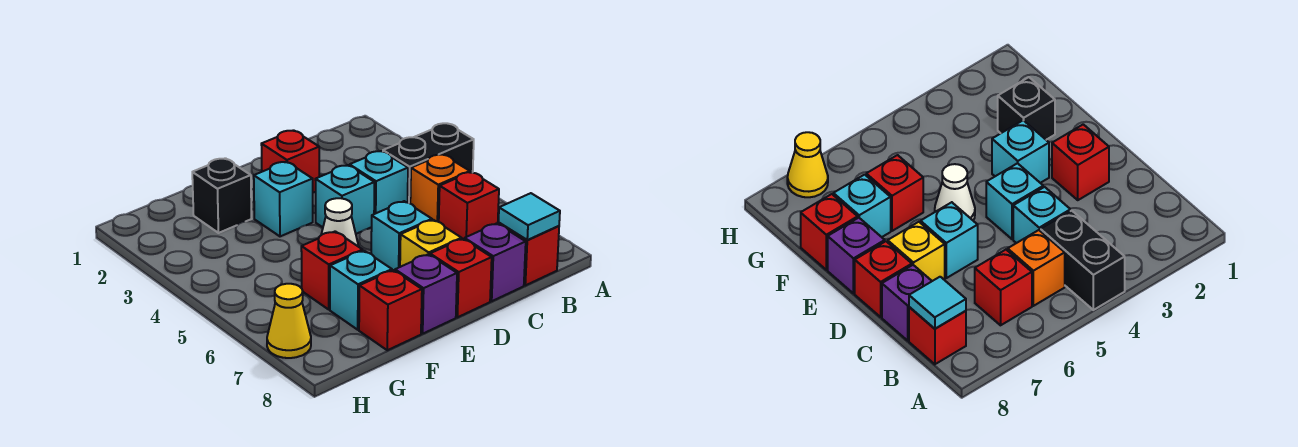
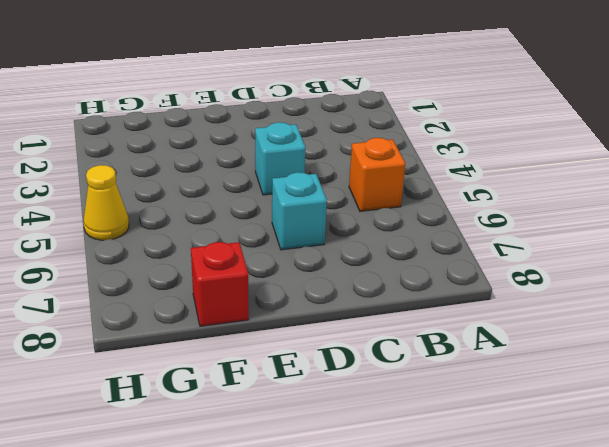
yellow 1x1 cone [83,165,129,240] -> yellow 1x1 cone moved to [267,284,311,358]
none -> black 1x2 brick [383,123,474,203]
none -> red 1x1 brick [439,172,499,240]
none -> red 1x1 brick [498,223,559,285]

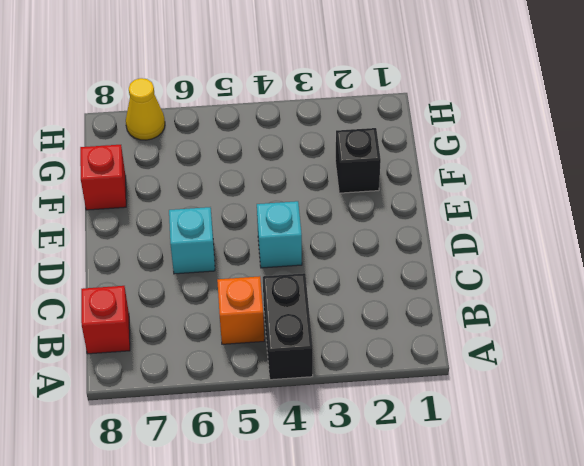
none -> red 1x1 brick [439,172,499,240]
none -> cyan 1x1 brick [350,151,408,214]
none -> purple 1x1 brick [465,223,526,301]

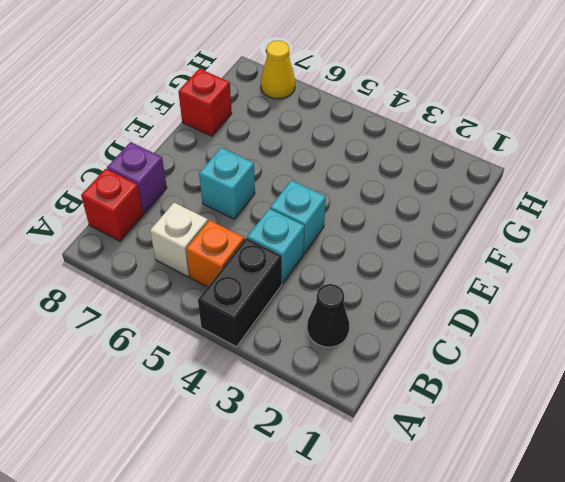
black 1x1 cone [307,284,349,347] -> none
white 1x1 brick [150,203,208,277] -> red 1x1 brick [439,172,499,240]
none -> red 1x1 brick [261,130,319,193]
none -> yellow 1x1 brick [400,220,461,267]
none -> red 1x1 brick [430,239,492,317]

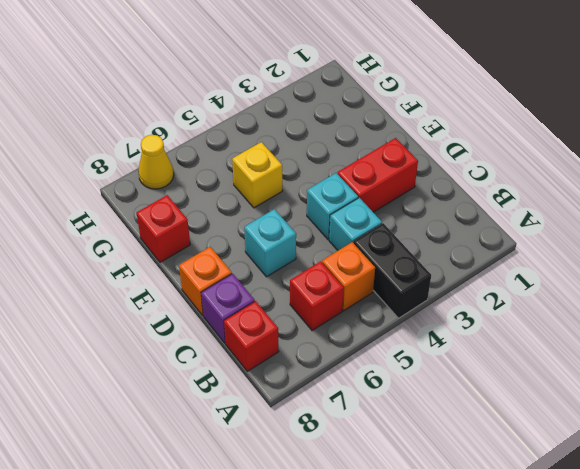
red 1x2 brick [338,138,418,212] -> red 1x1 brick [261,130,319,193]
orange 1x1 brick [179,247,232,315] -> red 1x1 brick [430,239,492,317]
yellow 1x1 brick [232,142,282,208] -> yellow 1x1 brick moved to [400,220,461,267]
none -> cyan 1x1 brick [254,162,313,236]
none -> white 1x1 cone [321,198,359,247]
none -> purple 1x1 brick [395,254,457,334]

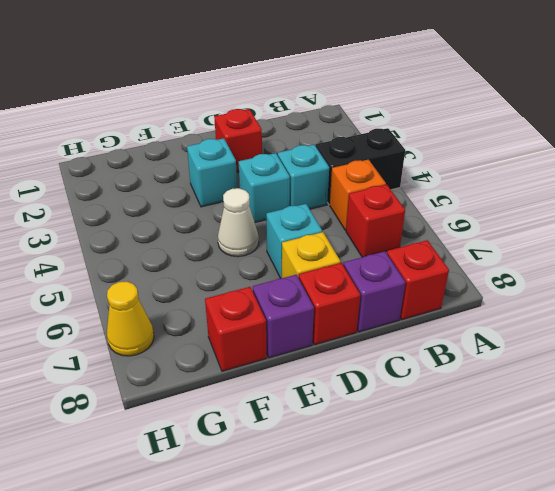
none -> black 1x1 brick [192,158,251,233]
none -> red 1x1 brick [301,231,363,309]
none -> cyan 1x1 brick [330,251,392,330]

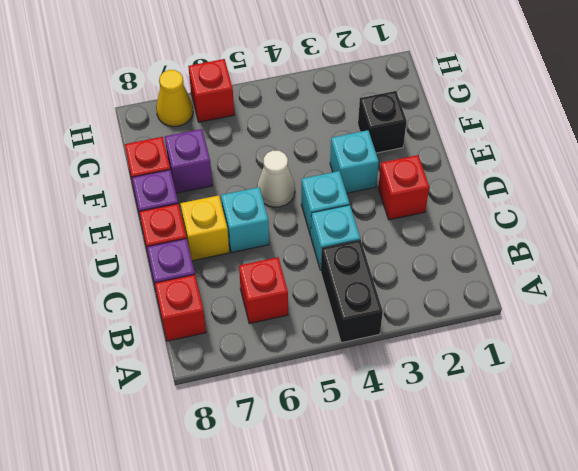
purple 1x1 brick [165,129,212,193] -> cyan 1x1 brick [330,251,392,330]
red 1x1 brick [188,59,234,122] -> red 1x1 brick moved to [301,231,363,309]
none -> orange 1x1 brick [410,154,470,222]
none -> cyan 1x1 tile [499,193,560,240]

